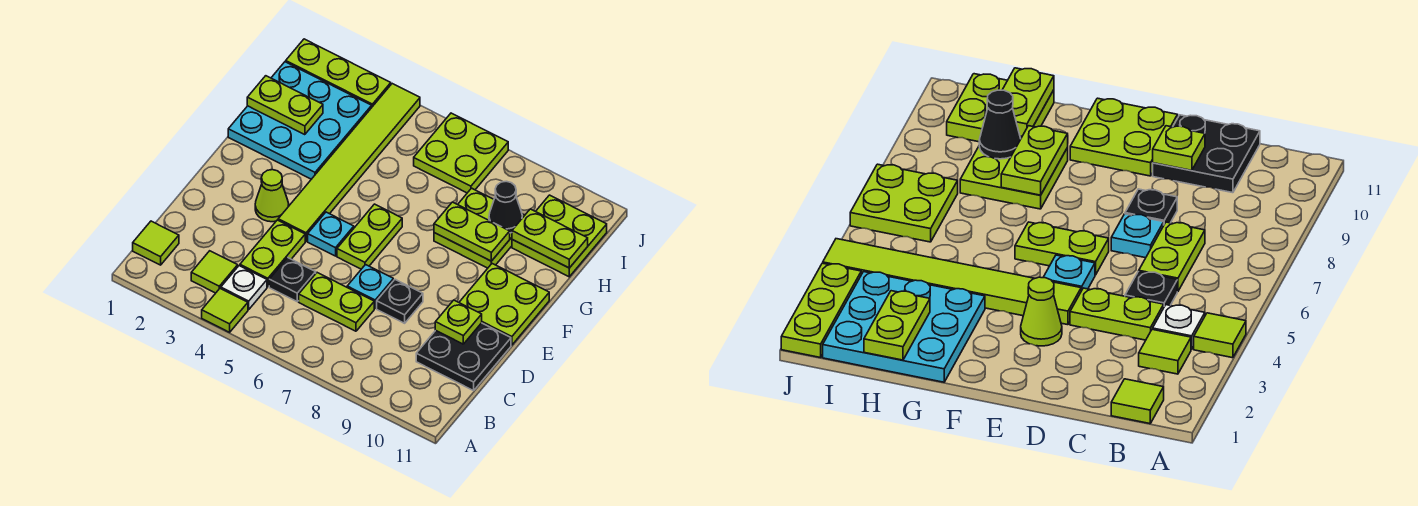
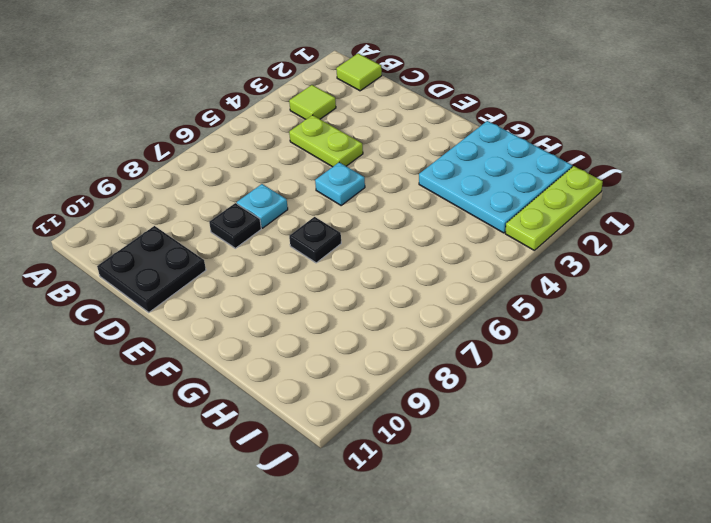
black 1x1 plate [289,217,341,263] -> black 1x1 plate moved to [269,258,316,301]
none -> lime 1x1 tile [202,288,248,332]
none -> white 1x1 plate [221,266,267,310]
none -> lime 1x2 plate [299,273,374,331]

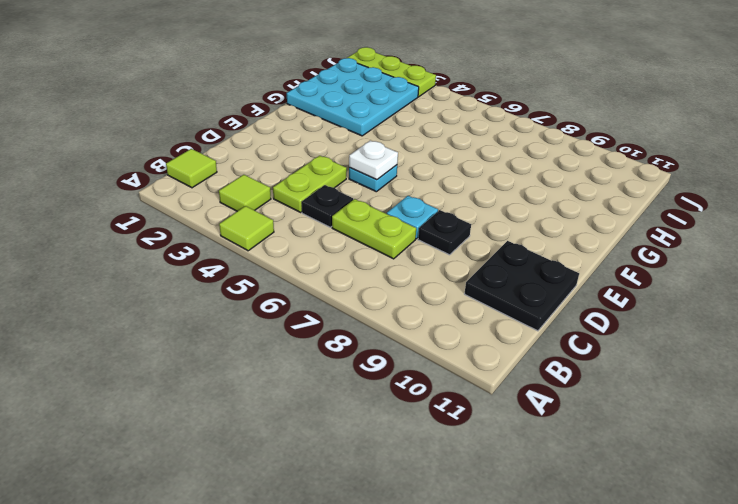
white 1x1 plate [349,141,398,180] -> white 1x1 plate moved to [221,266,267,310]
none -> lime 1x1 cone [255,170,289,222]
none -> lime 1x6 tile [278,84,420,241]
none -> lime 1x2 plate [337,204,402,269]

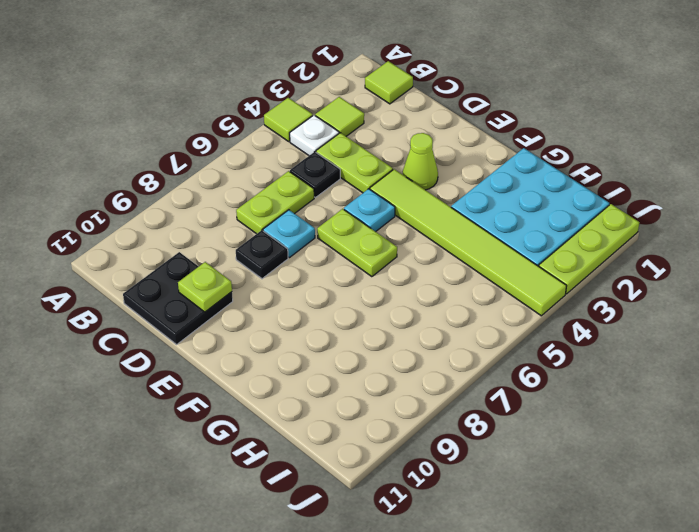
none -> lime 2x2 plate [459,264,549,345]
none -> lime 2x2 plate [434,188,525,268]
none -> lime 2x2 plate [512,195,607,277]

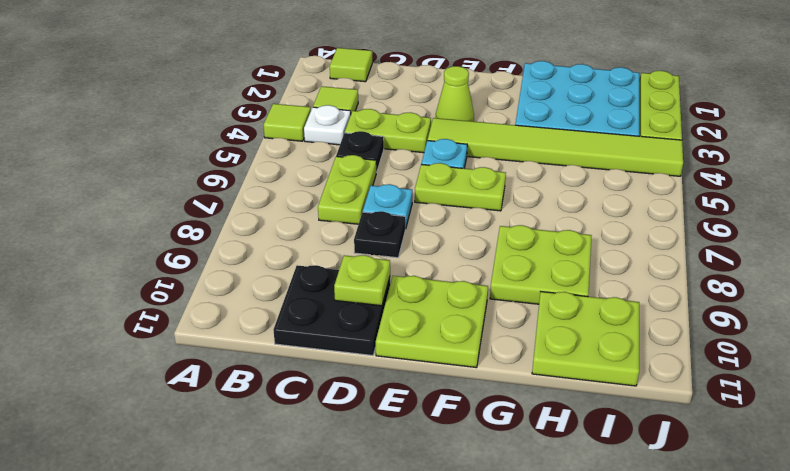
none -> lime 2x2 plate [414,113,508,193]
none -> lime 1x2 plate [434,202,510,261]
none -> lime 1x2 plate [247,76,323,135]

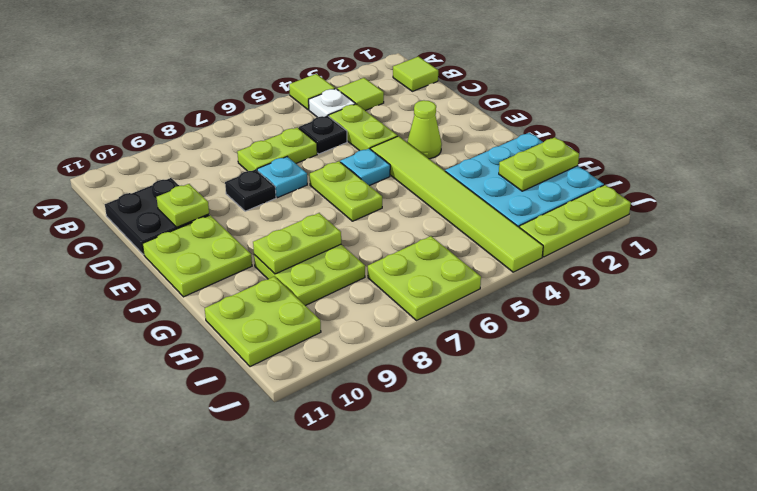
none -> black 1x1 cone [489,181,522,233]
none -> lime 1x2 plate [512,209,588,268]

